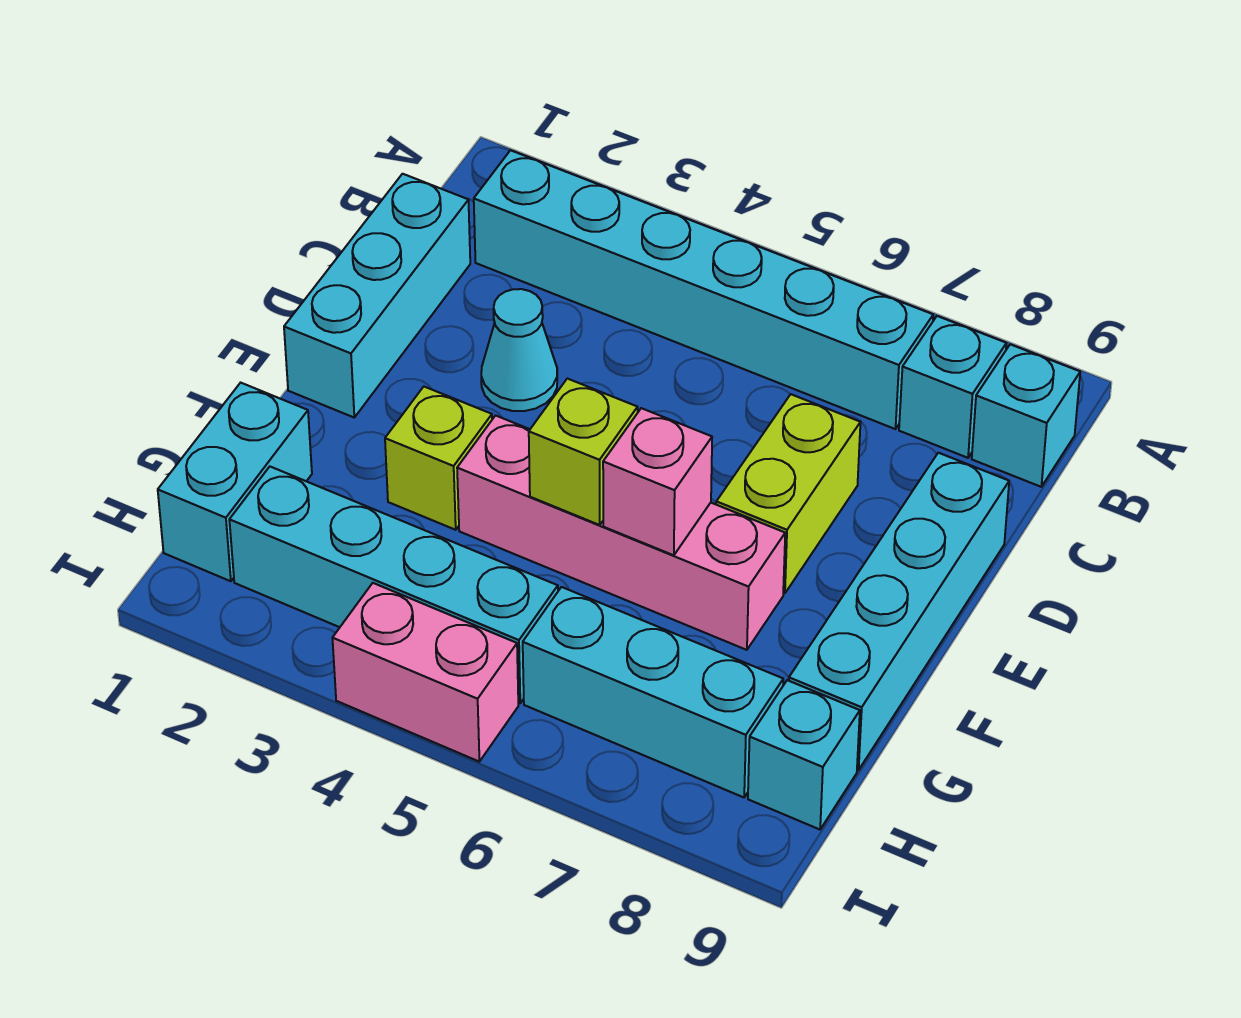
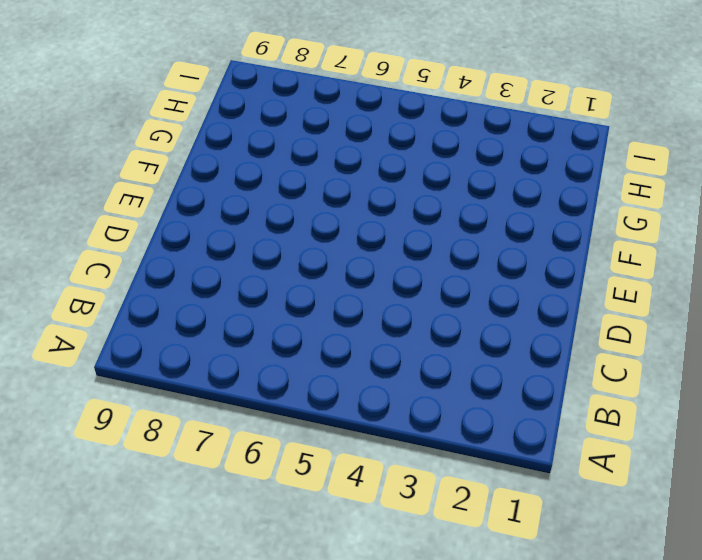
none -> cyan 1x6 brick [474,150,933,429]
none -> cyan 1x1 brick [899,316,1006,458]
none -> cyan 1x1 brick [972,344,1080,487]

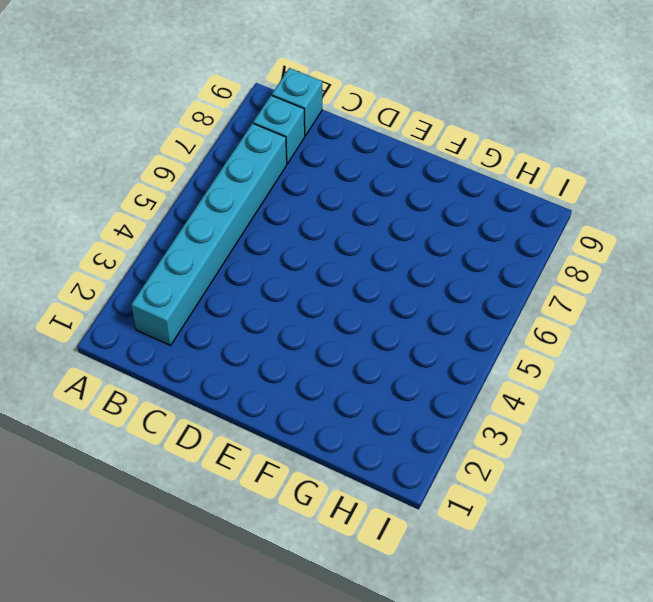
none -> cyan 1x3 brick [284,174,470,417]
none -> cyan 1x1 cone [481,289,557,411]
none -> lime 1x2 brick [716,394,860,593]

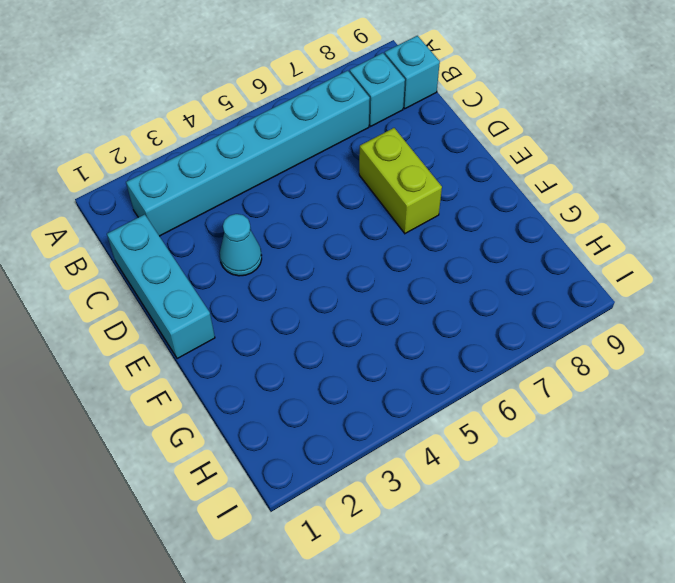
none -> cyan 1x4 brick [789,453,1009,770]
none -> lime 1x1 brick [385,387,492,530]
none -> pink 1x4 brick [457,416,785,650]

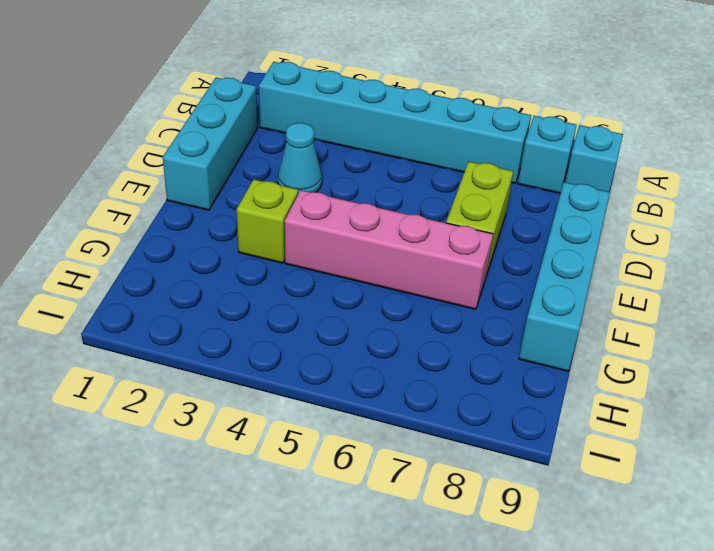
none -> cyan 1x2 brick [158,383,312,581]
none -> cyan 1x4 brick [229,467,558,703]
none -> cyan 1x3 brick [523,587,783,797]

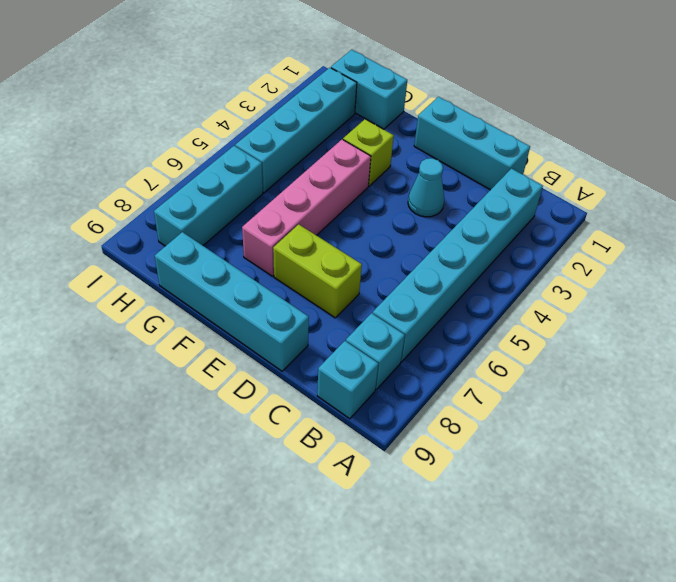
none -> cyan 1x1 brick [748,680,860,829]
none -> pink 1x2 brick [332,583,518,761]
none -> lime 1x1 brick [529,379,638,525]

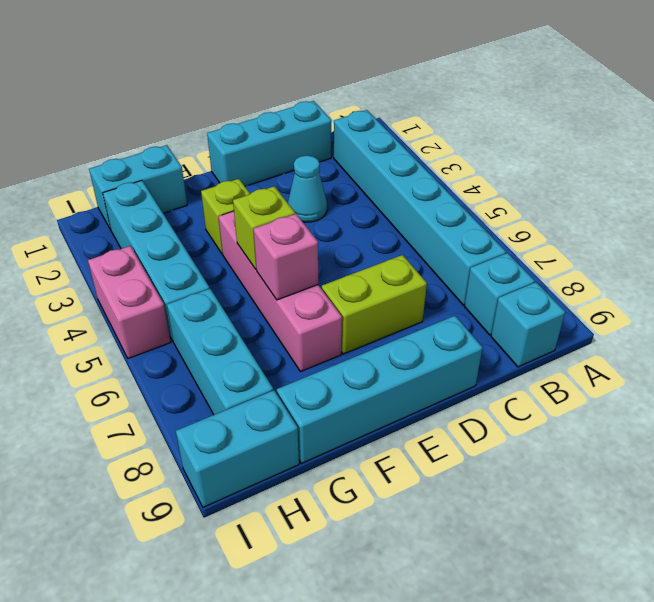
cyan 1x2 brick [176,390,299,507] -> cyan 1x1 brick [748,680,860,829]

